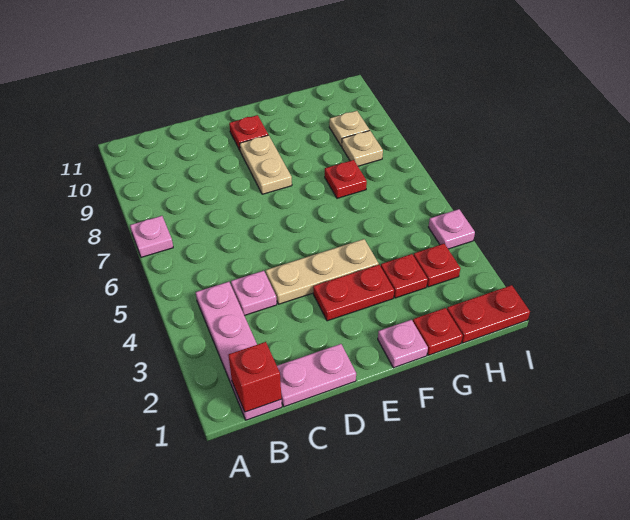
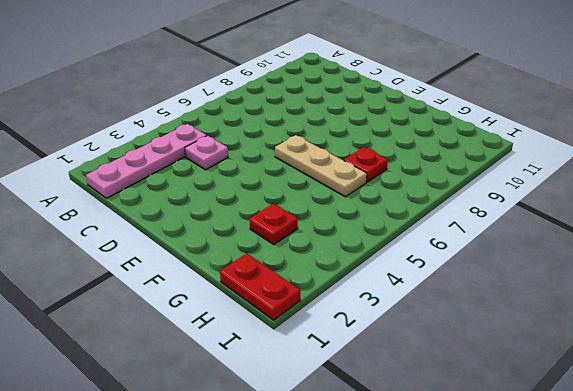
tan 1x3 plate [275,135,367,197] -> tan 1x3 plate moved to [266,239,379,304]
none -> pink 1x1 plate [130,216,173,257]
none -> pink 1x2 plate [277,344,356,407]
none -> red 1x2 plate [313,265,394,321]

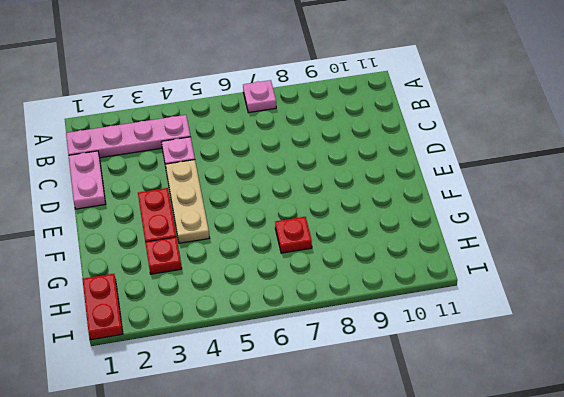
none -> tan 1x2 plate [240,135,292,194]
none -> red 1x1 plate [229,115,268,150]
none -> pink 1x1 plate [378,320,428,368]

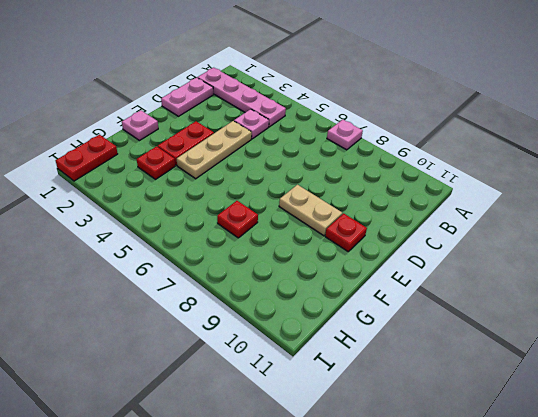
none -> red 1x1 plate [413,308,463,355]
none -> red 1x1 plate [413,244,460,287]
none -> tan 1x1 plate [342,131,383,166]

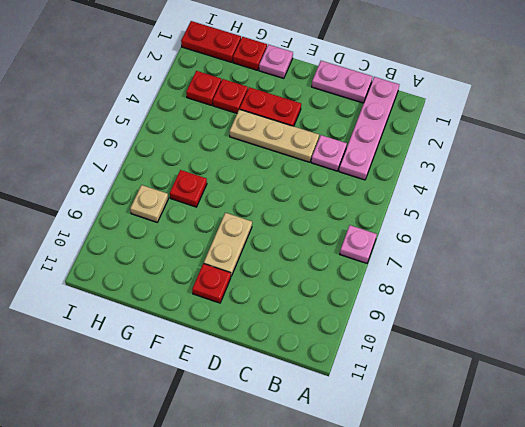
none -> tan 1x1 plate [329,111,369,146]
none -> pink 1x1 plate [429,209,475,249]
none -> red 1x1 brick [229,342,281,412]

